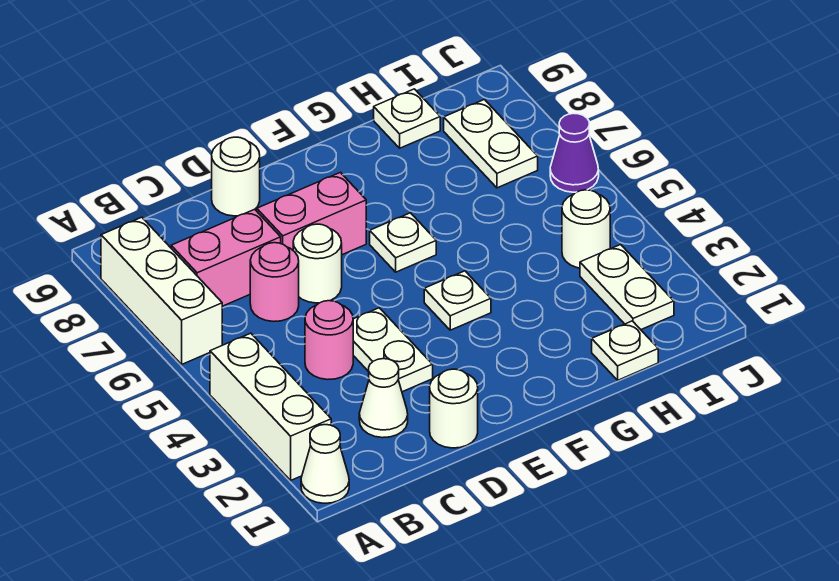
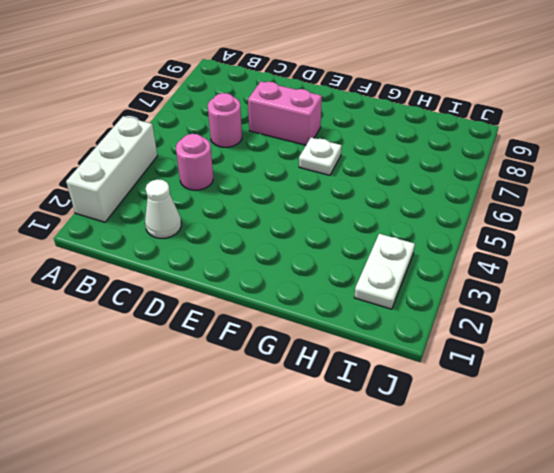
none -> white 1x1 cone [301,425,349,503]
none -> white 1x3 brick [101,217,222,364]
none -> pink 1x2 brick [171,209,281,306]

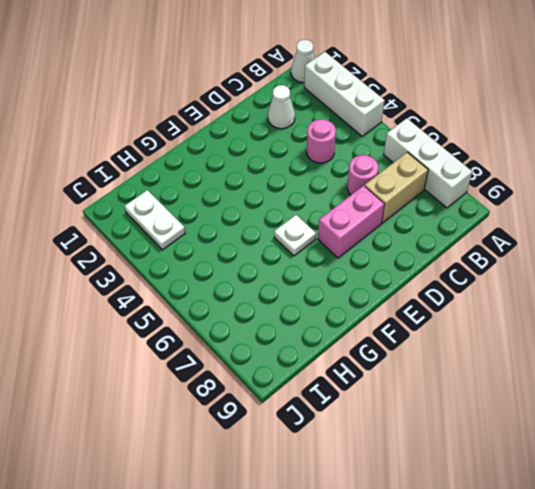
tan 1x2 brick [365,152,428,223] -> pink 1x2 brick [171,209,281,306]
none -> white 1x1 round brick [430,369,478,448]
none -> white 1x2 plate [353,308,433,392]
none -> white 1x1 round brick [293,224,342,303]

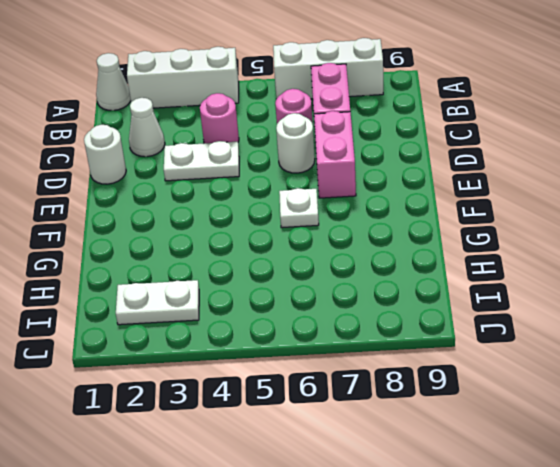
none -> white 1x1 round brick [212,137,260,216]
none -> white 1x1 plate [424,271,491,330]
none -> white 1x1 plate [592,321,658,380]

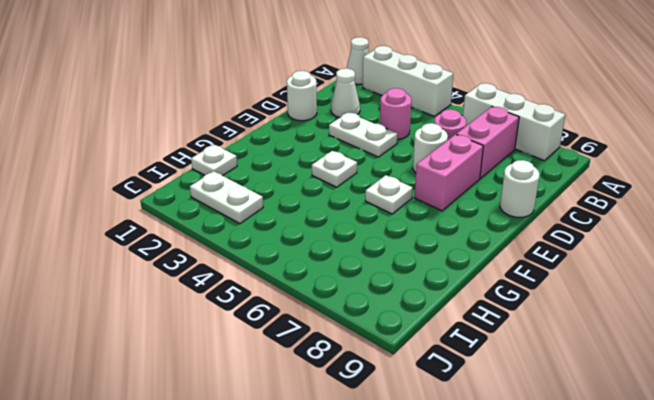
none -> white 1x1 plate [374,89,440,148]
none -> white 1x1 round brick [562,190,610,268]
none -> white 1x2 plate [444,100,538,188]

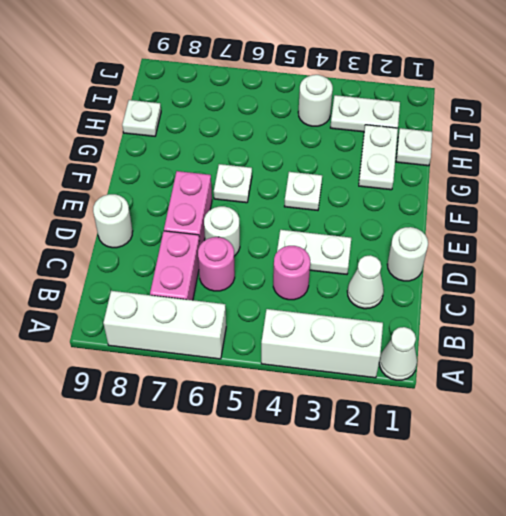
white 1x2 plate [359,125,398,190] -> white 1x2 plate turned to [444,100,538,188]
none -> purple 1x1 cone [550,113,599,192]

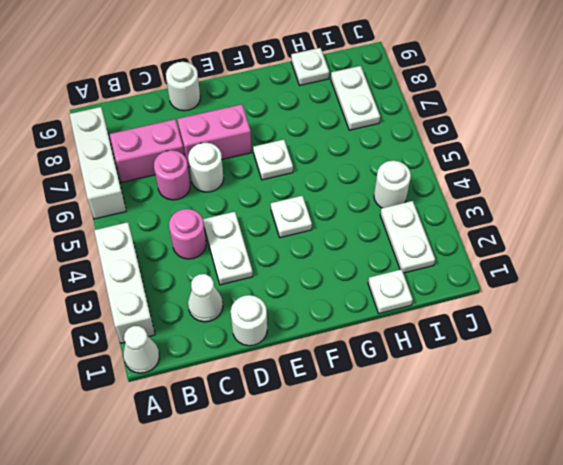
none -> purple 1x1 cone [550,113,599,192]

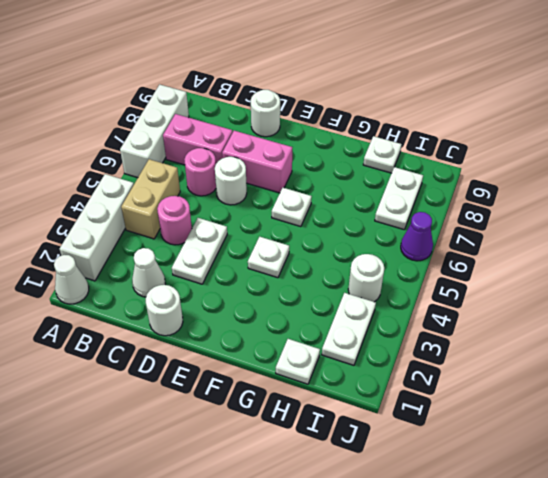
tan 1x2 brick [121,159,180,239] -> none

